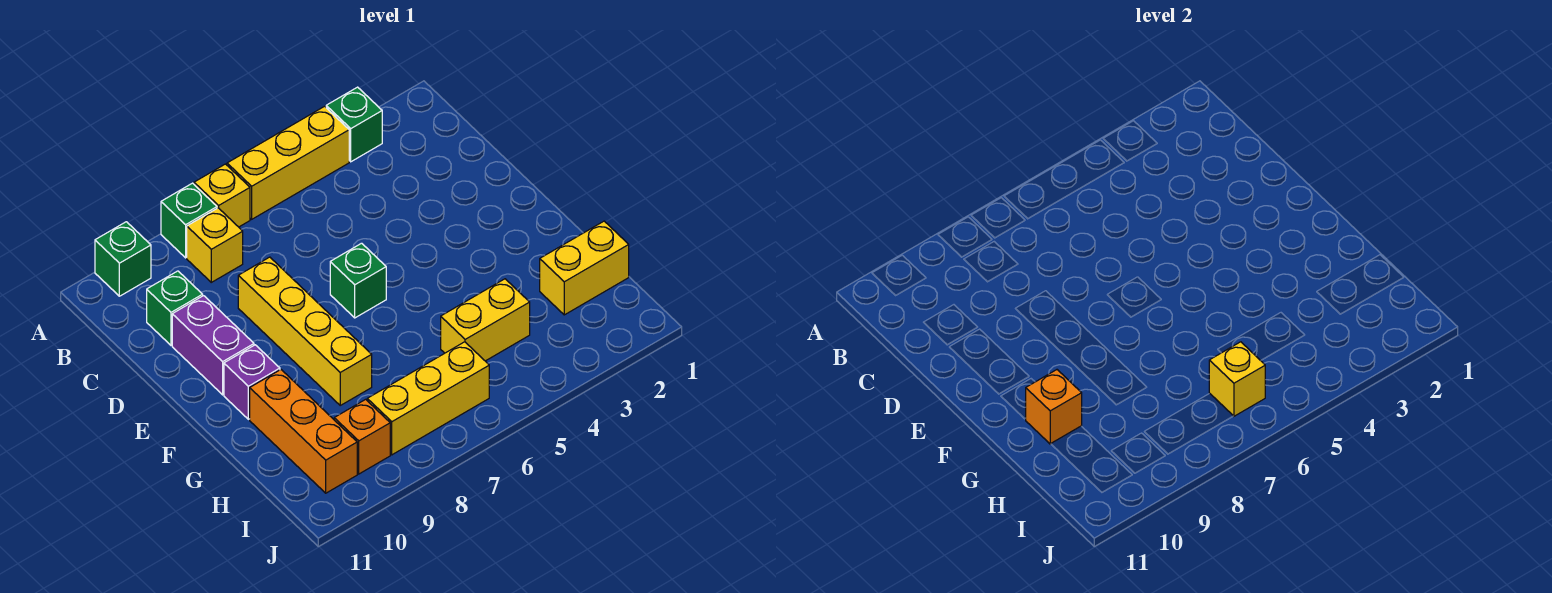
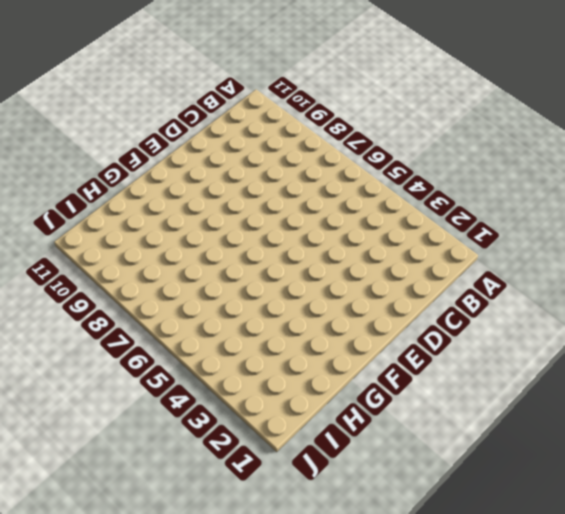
none -> green 1x1 brick [326,87,382,162]
none -> yellow 1x3 brick [227,106,349,219]
none -> yellow 1x1 brick [194,164,250,227]

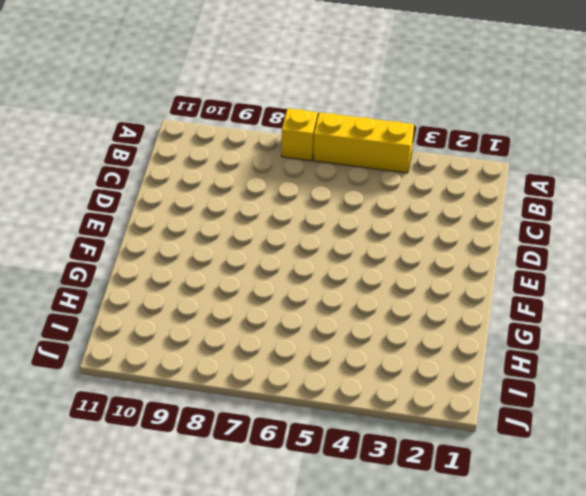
none -> green 1x1 brick [326,87,382,162]
none -> green 1x1 brick [161,183,217,258]
none -> green 1x1 brick [95,222,151,296]

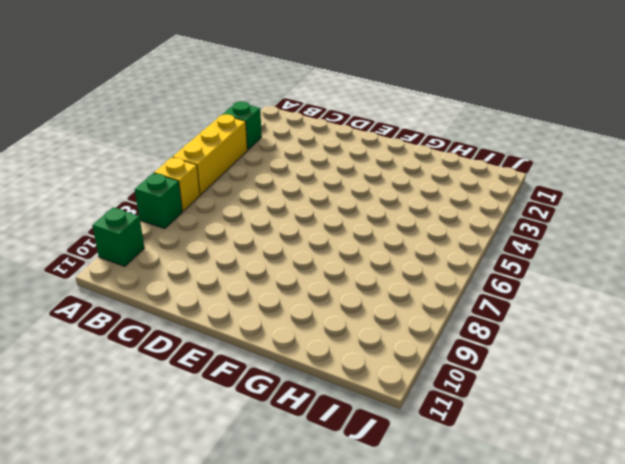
none -> yellow 1x1 brick [187,208,243,282]
none -> green 1x1 brick [147,271,203,345]
none -> yellow 1x4 brick [238,257,372,405]

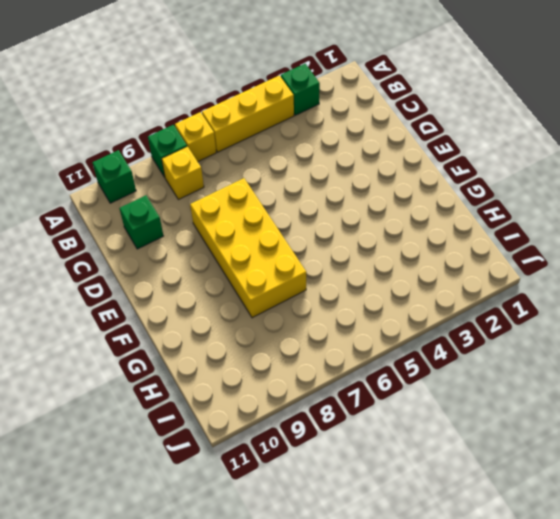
yellow 2x4 brick [190,178,306,318] -> yellow 1x4 brick [238,257,372,405]
none -> purple 1x2 brick [172,296,254,395]
none -> green 1x1 brick [330,243,386,318]
none -> purple 1x1 brick [224,345,280,419]

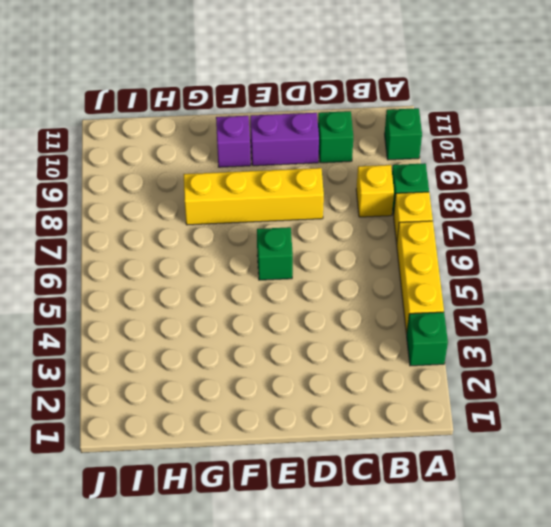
none -> orange 1x3 brick [250,370,357,493]
none -> yellow 1x2 brick [540,221,629,315]
none -> yellow 1x2 brick [441,279,530,361]

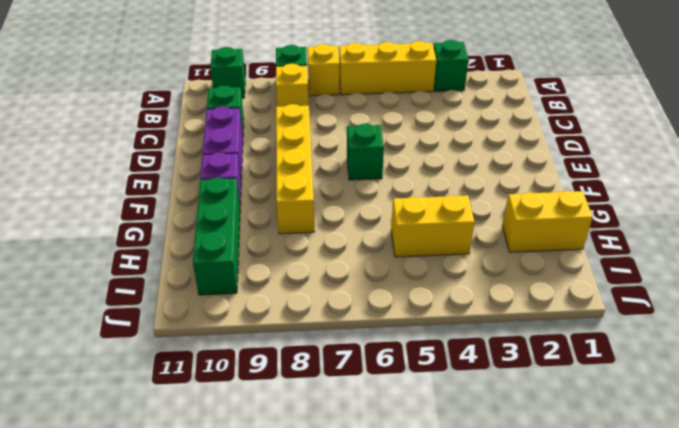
green 1x3 brick [193,177,240,295] -> orange 1x3 brick [250,370,357,493]
none -> yellow 1x3 brick [367,342,489,455]
none -> orange 1x1 brick [334,399,390,474]
none -> orange 1x1 brick [1026,370,1082,444]

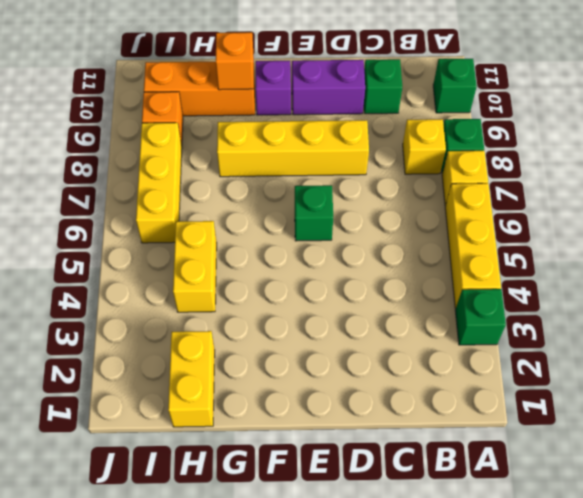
none -> yellow 1x1 brick [1209,342,1265,416]

